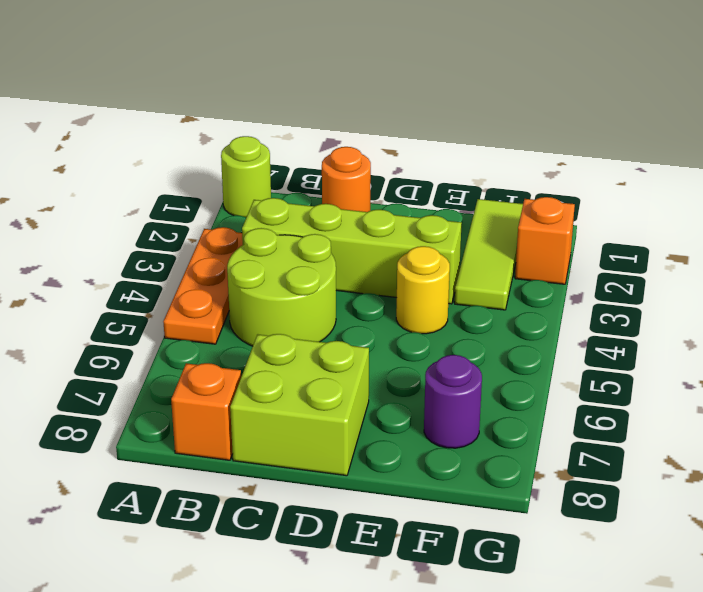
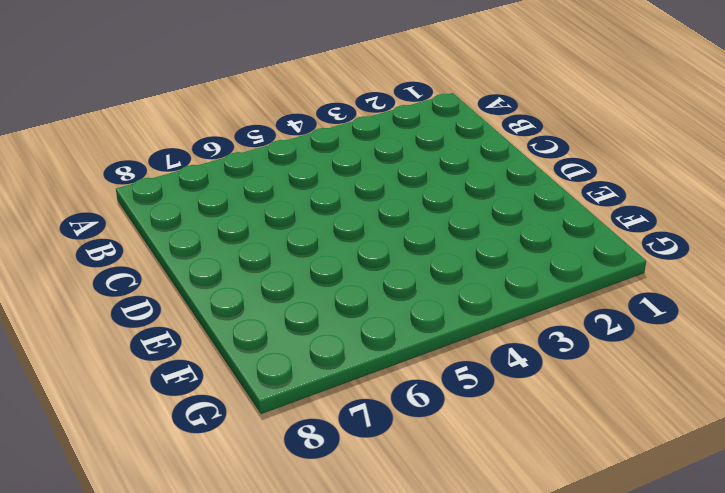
none -> lime 1x1 round brick [221,136,271,217]
none -> orange 1x3 plate [163,227,243,344]

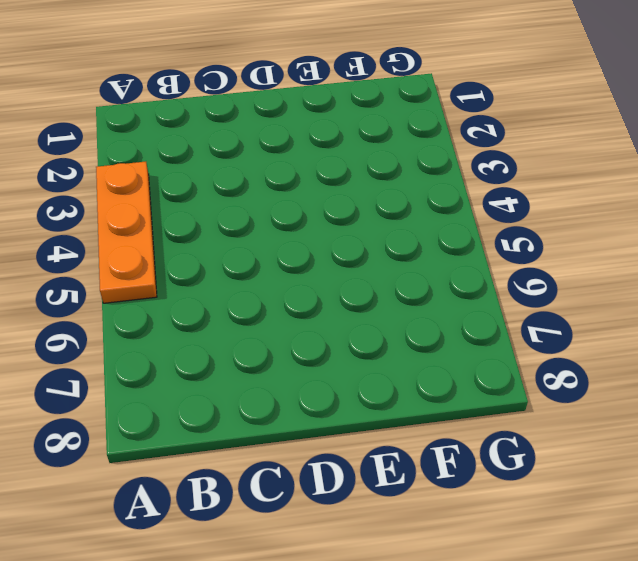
none -> lime 1x1 round brick [221,136,271,217]
none -> lime 1x4 brick [242,198,462,304]

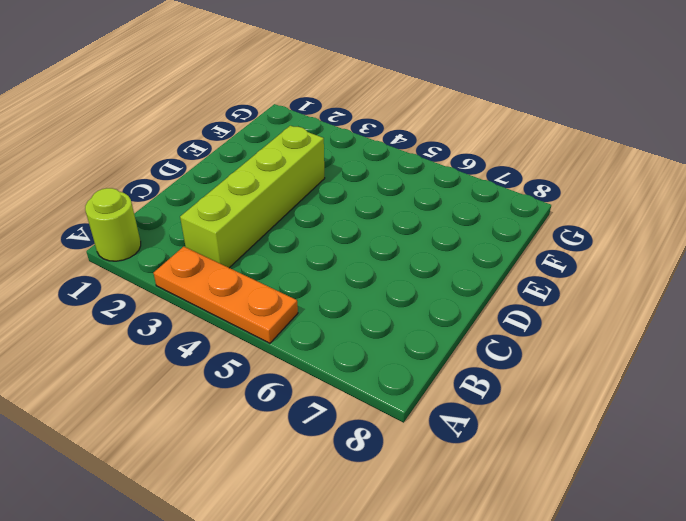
none -> lime 2x2 round brick [227,228,336,346]
none -> orange 1x1 brick [171,363,241,460]

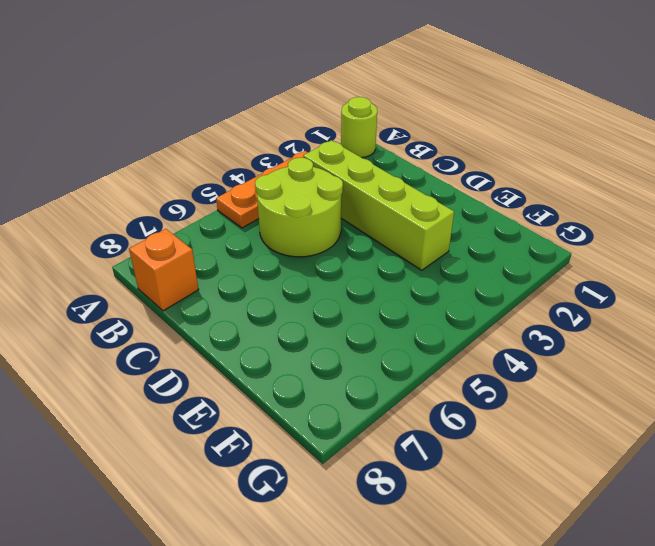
none -> orange 1x1 round brick [322,147,371,212]
none -> lime 2x2 brick [230,334,369,476]

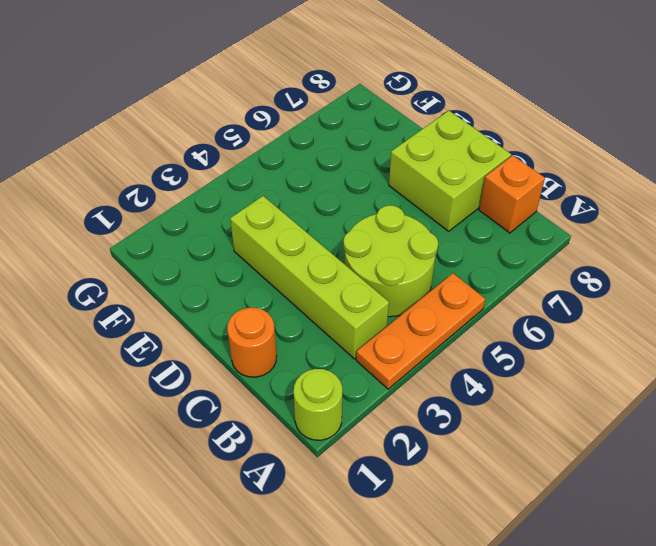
none -> yellow 1x1 round brick [396,246,450,334]
none -> lime 1x3 tile [455,199,523,310]

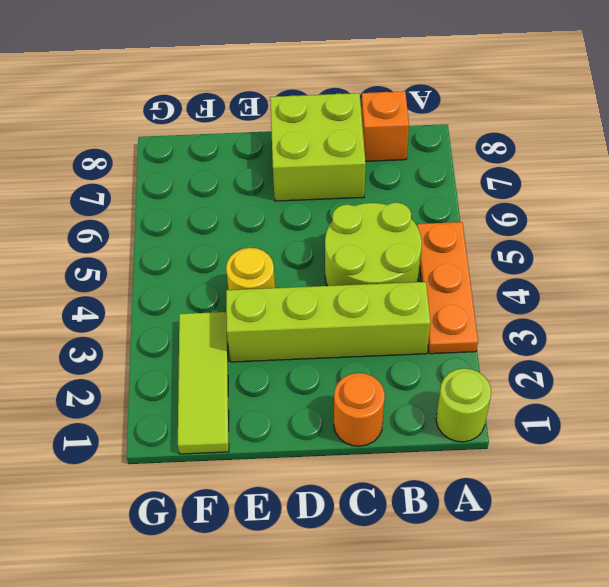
none -> purple 1x1 round brick [424,355,482,448]
none -> orange 1x1 brick [515,197,575,284]

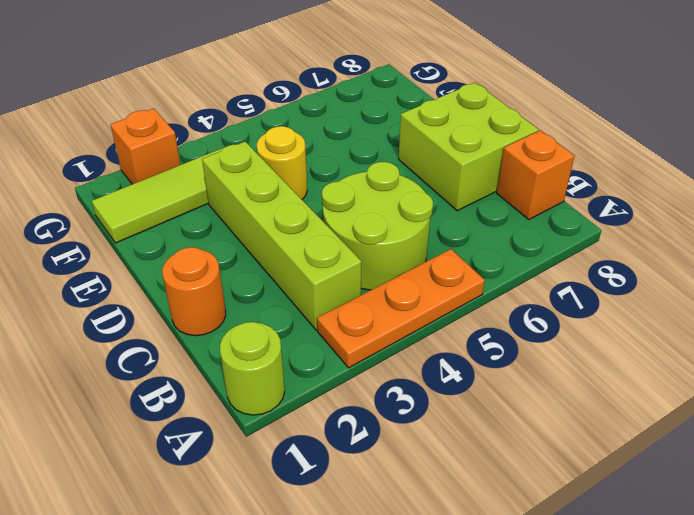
none -> purple 1x1 round brick [424,355,482,448]

